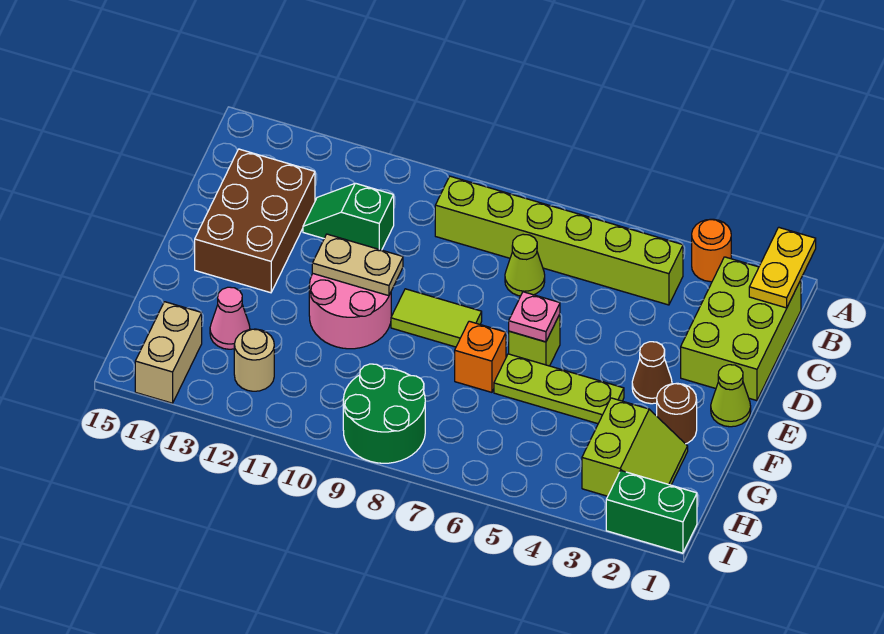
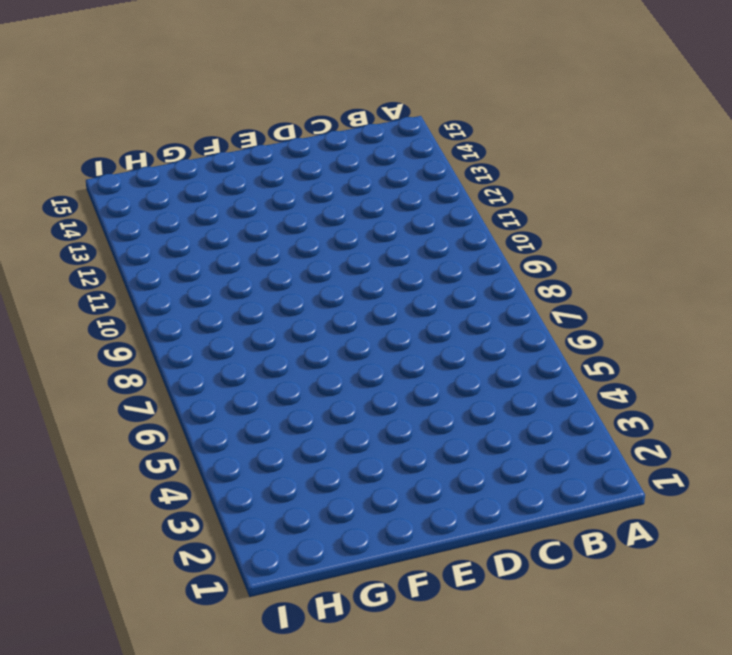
none -> orange 1x1 round brick [692,219,731,282]
none -> lime 2x3 brick [681,257,801,401]
none -> lime 1x6 brick [435,176,683,305]

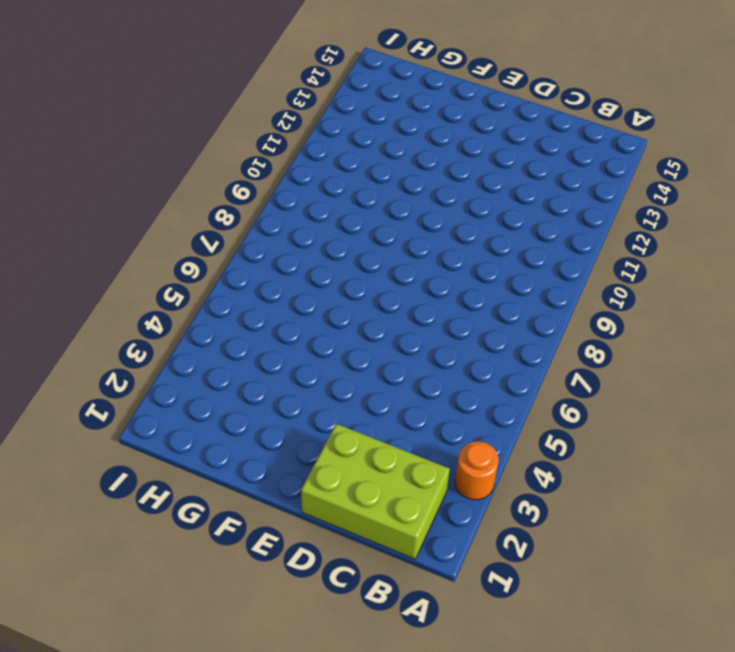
none -> lime 1x6 brick [435,176,683,305]
none -> lime 1x1 cone [505,234,545,296]
none -> green 1x2 slope [303,183,394,250]

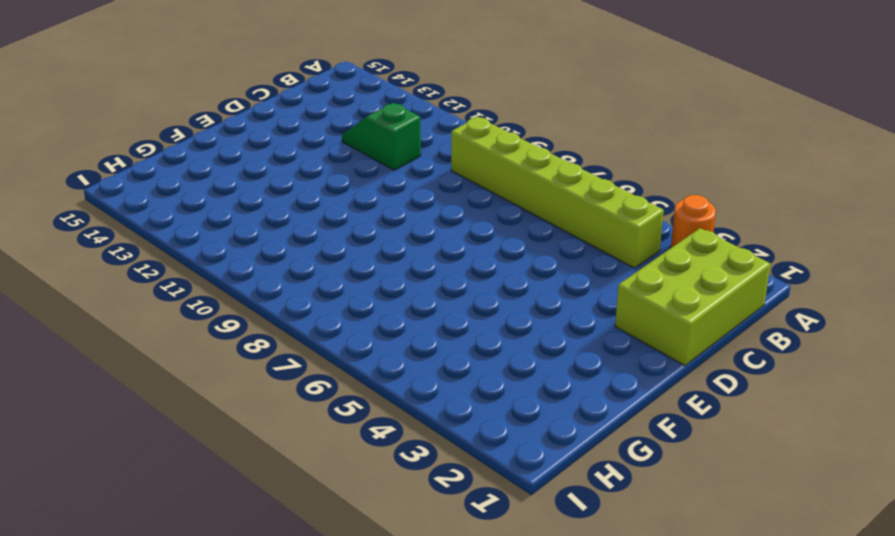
none -> lime 1x1 cone [505,234,545,296]
none -> brown 2x3 brick [195,149,315,293]
none -> lime 1x1 cone [711,365,751,427]

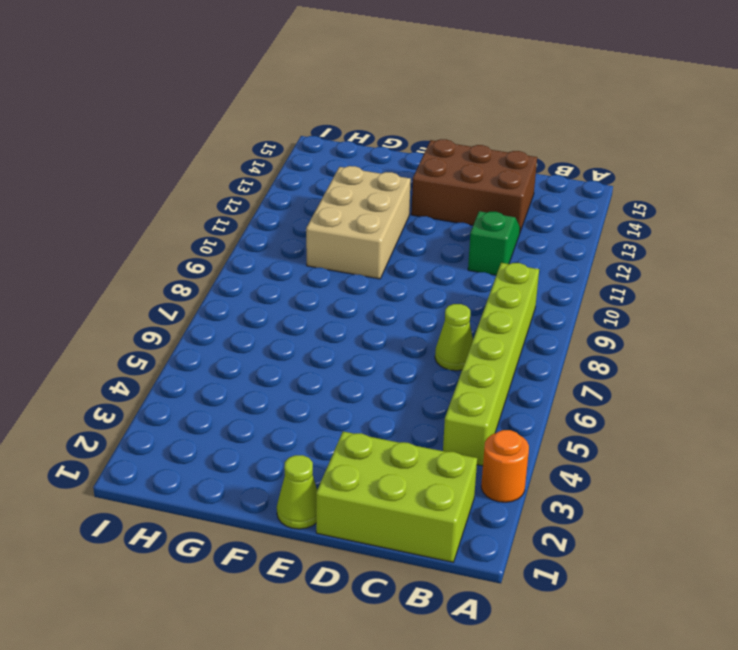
tan 2x3 brick [306,166,411,279] -> pink 2x2 round brick [309,274,391,349]
none -> brown 1x1 cone [632,342,672,404]
none -> lime 1x1 brick [509,314,560,366]
none -> lime 1x2 tile [391,289,482,347]

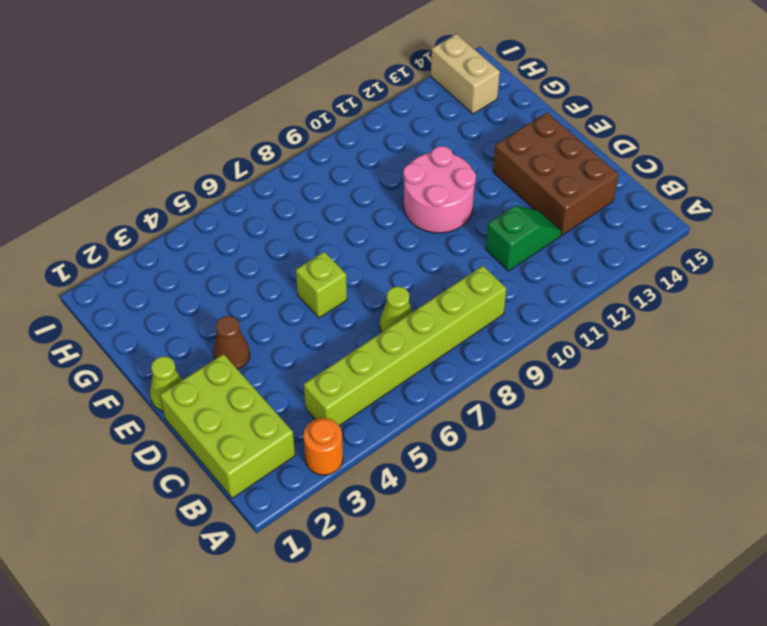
none -> lime 1x2 tile [391,289,482,347]
none -> brown 1x1 round brick [657,383,697,444]
none -> lime 1x3 plate [494,354,624,424]

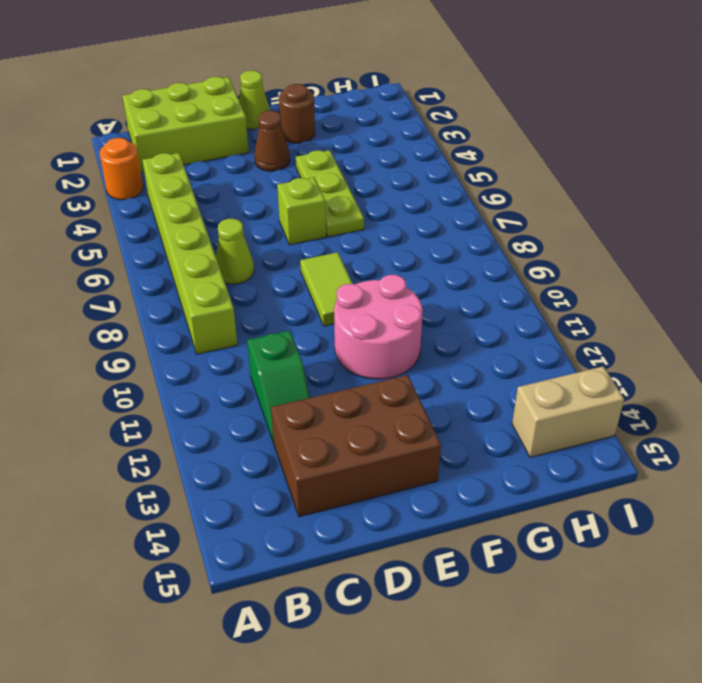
none -> orange 1x1 brick [455,321,506,392]
none -> lime 2x2 slope [582,398,688,496]
none -> pink 1x1 cone [210,287,250,349]

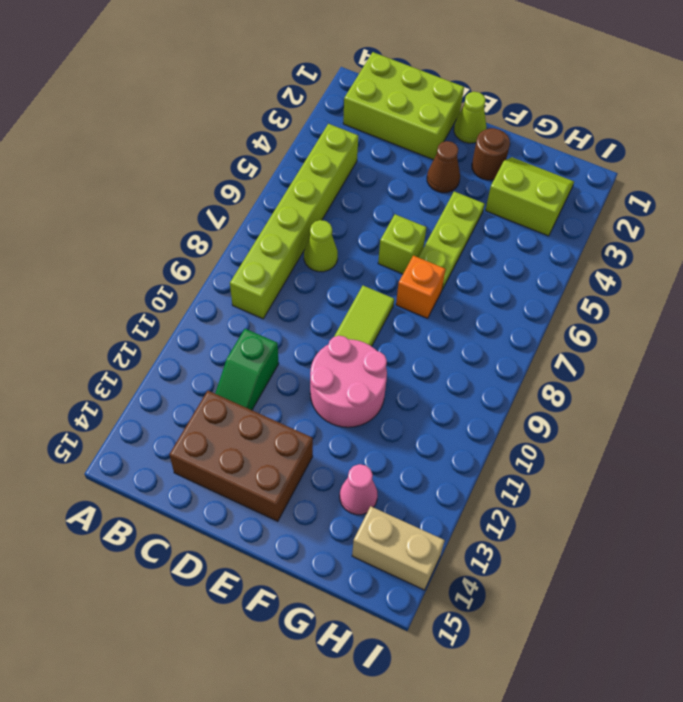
none -> orange 1x1 round brick [692,219,731,282]
none -> green 2x2 round brick [343,364,425,463]
none -> tan 1x1 round brick [234,329,274,391]

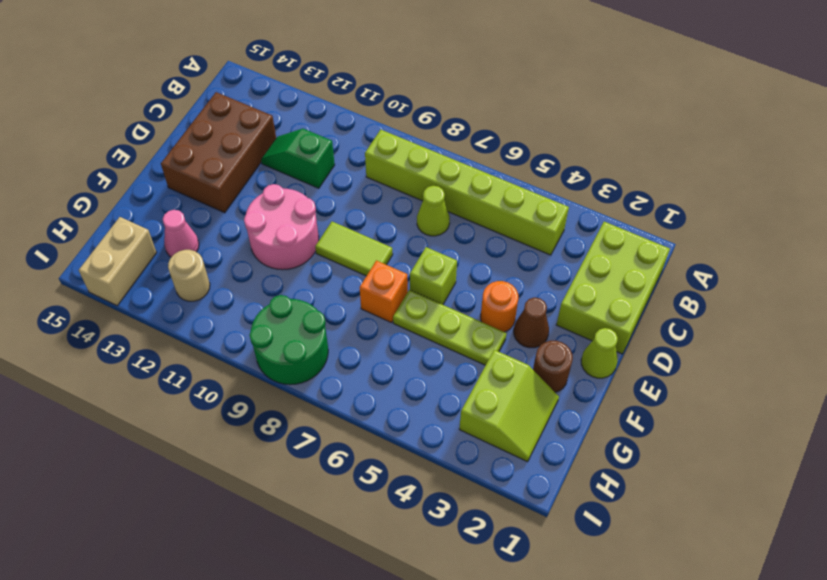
orange 1x1 round brick [481,281,518,332] -> orange 1x1 round brick moved to [692,219,731,282]
none -> green 1x2 brick [606,471,697,553]
none -> yellow 1x2 plate [749,227,816,308]
none -> pink 1x1 plate [509,292,560,342]

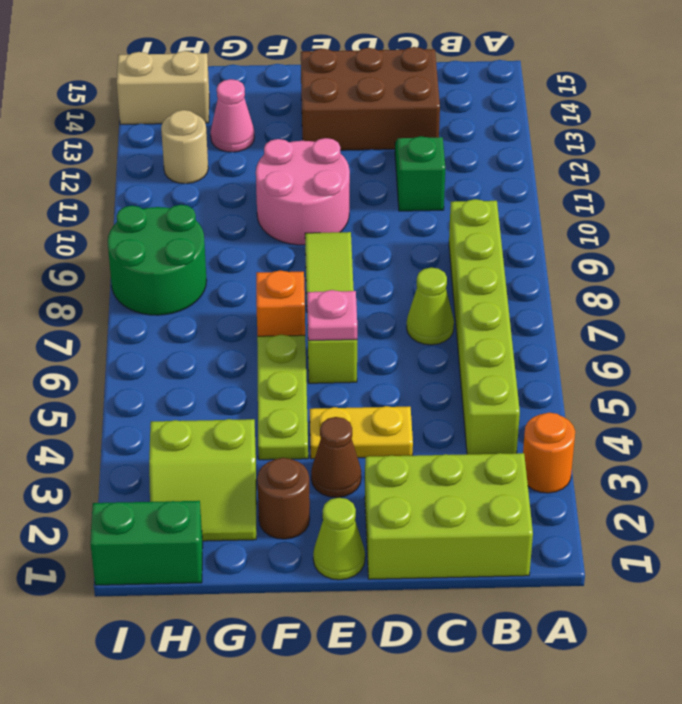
yellow 1x2 plate [310,406,413,459] -> yellow 1x2 plate moved to [749,227,816,308]
green 1x2 brick [90,501,203,585] -> green 1x2 brick turned to [606,471,697,553]
none -> tan 1x2 plate [312,234,403,296]

